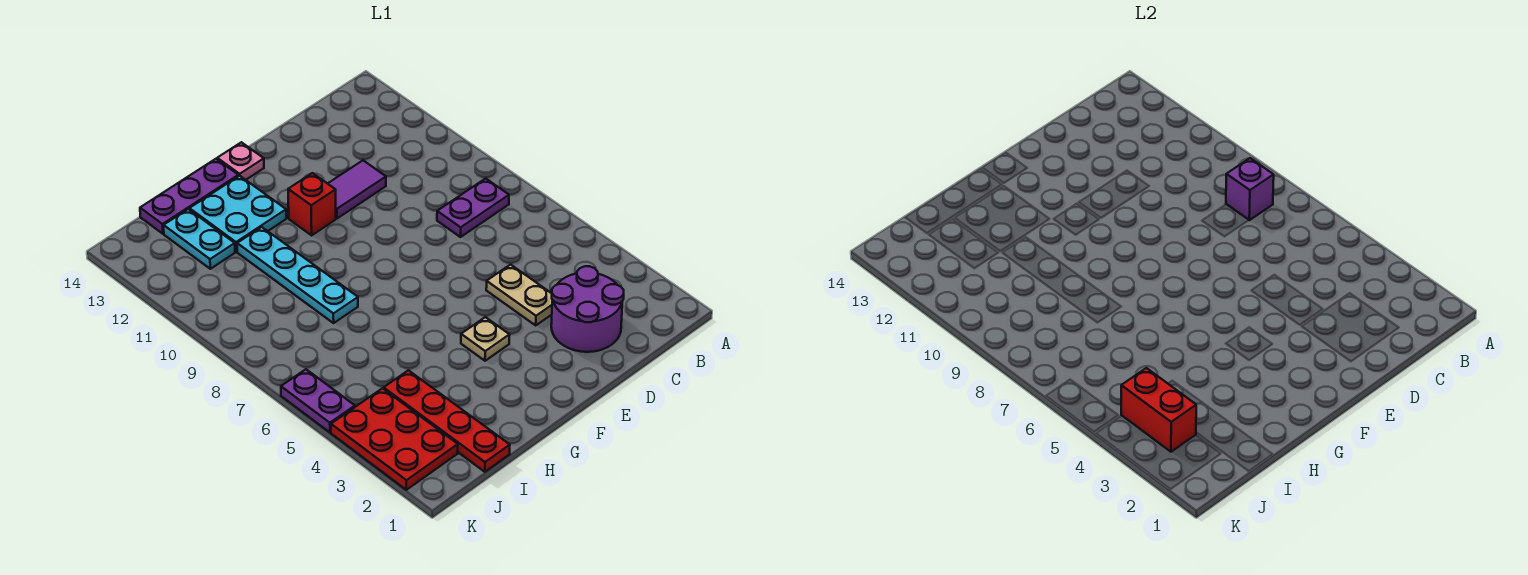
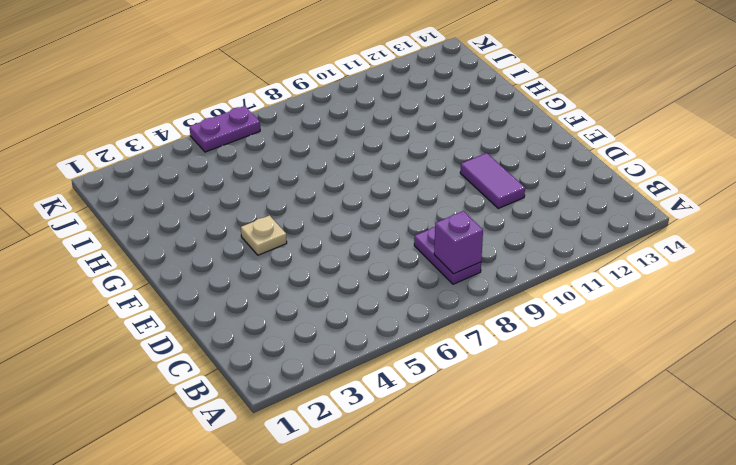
none -> purple 2x2 round brick [551,266,624,352]
none -> tan 1x2 plate [486,265,552,325]
none -> red 1x1 brick [288,173,336,235]

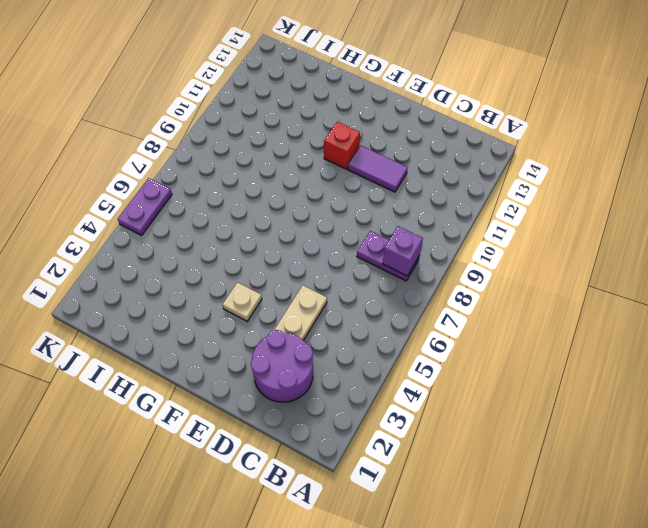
none -> pink 1x1 plate [217,142,264,180]
none -> cyan 2x2 plate [189,176,286,252]
none -> purple 1x3 plate [140,159,238,234]

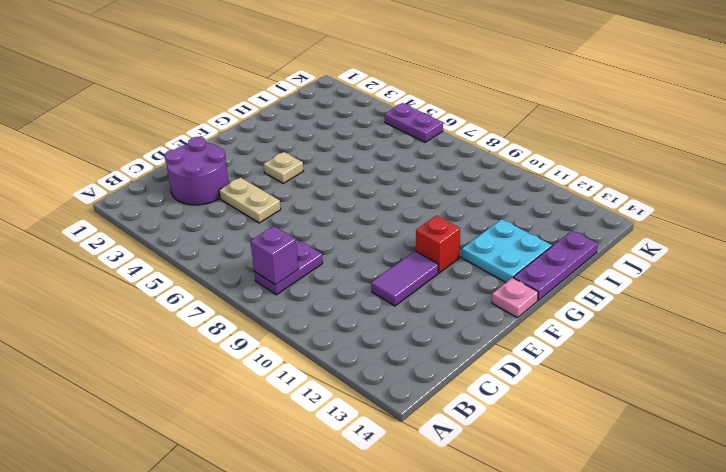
none -> cyan 1x4 plate [237,227,358,323]
none -> red 1x4 plate [384,370,510,472]
none -> cyan 1x2 plate [164,209,235,269]

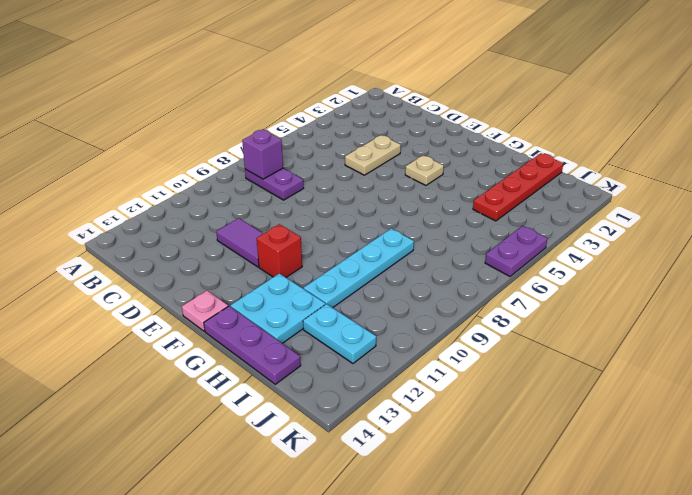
cyan 1x2 plate [303,304,376,363] -> cyan 1x2 plate turned to [164,209,235,269]
none -> purple 2x2 round brick [551,266,624,352]
none -> red 2x3 plate [331,388,458,490]
none -> red 1x2 brick [1121,368,1196,452]

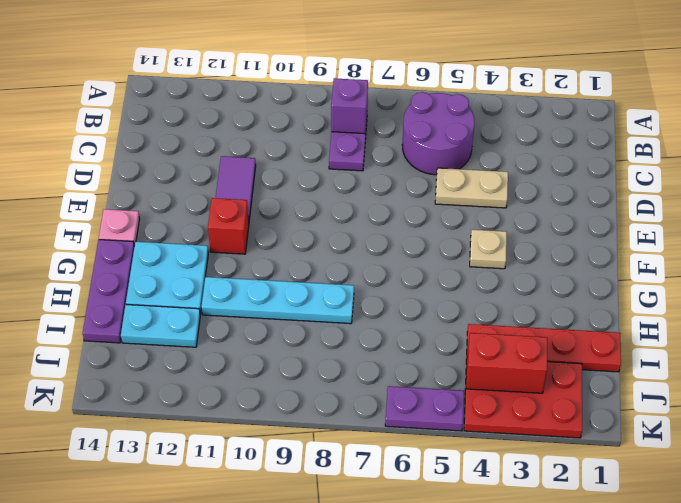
purple 2x2 round brick [402,92,474,175] -> purple 2x2 round brick moved to [551,266,624,352]

